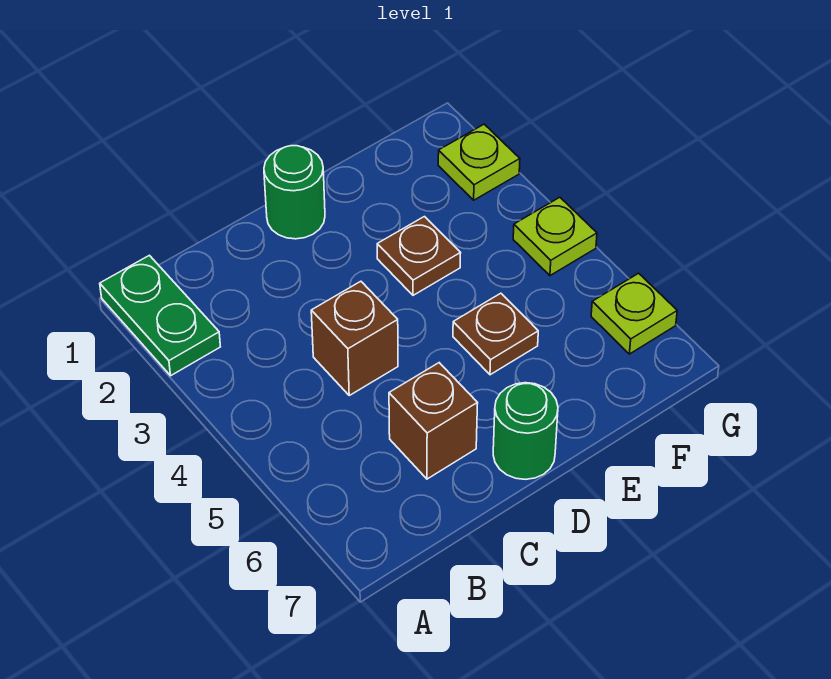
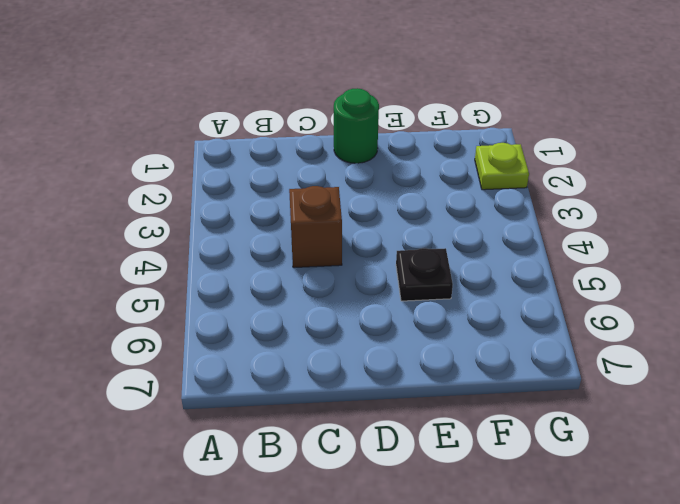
black 1x1 plate [396,248,453,301] -> brown 1x1 plate [453,293,538,375]
none -> green 1x2 plate [100,255,220,376]
none -> brown 1x1 brick [389,363,478,479]

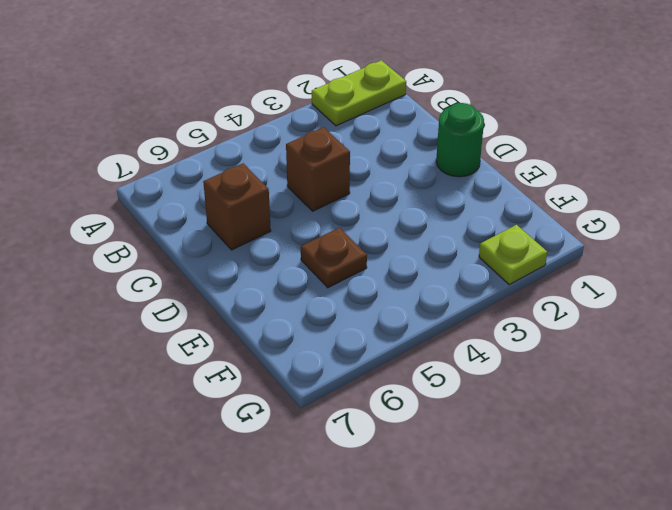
lime 1x2 plate [312,60,406,126] -> green 1x2 plate [100,255,220,376]
none -> green 1x1 round brick [493,383,558,479]
none -> brown 1x1 plate [377,217,461,295]

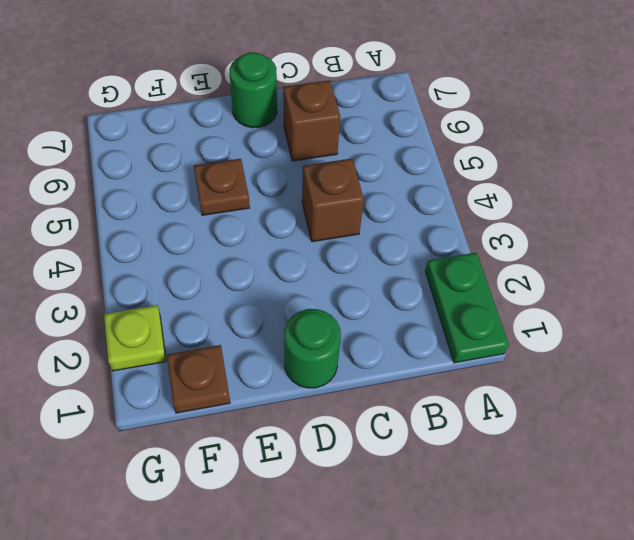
brown 1x1 plate [167,345,230,413] -> brown 1x1 plate moved to [377,217,461,295]
none -> lime 1x1 plate [513,197,597,276]
none -> lime 1x1 plate [591,273,677,354]

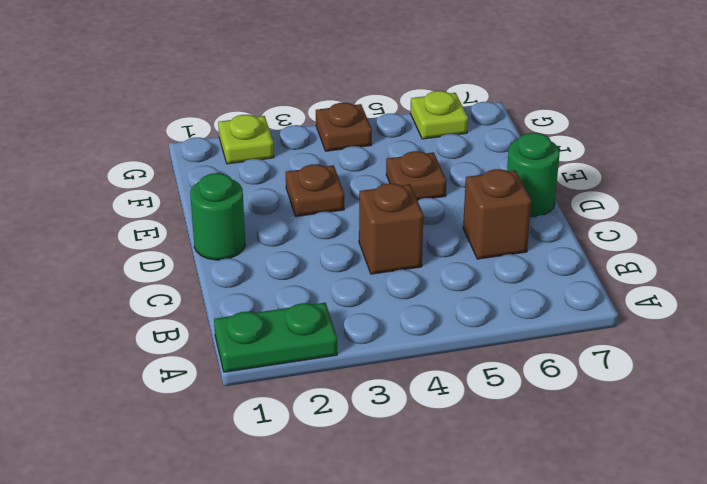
brown 1x1 plate [316,103,372,151] -> lime 1x1 plate [513,197,597,276]

